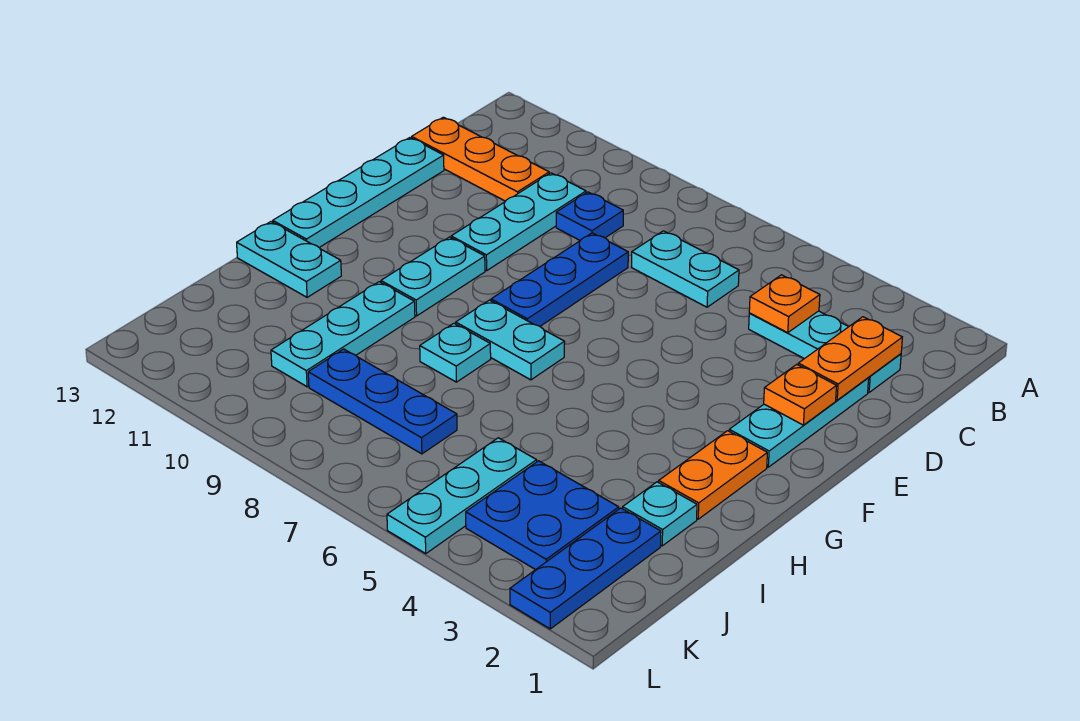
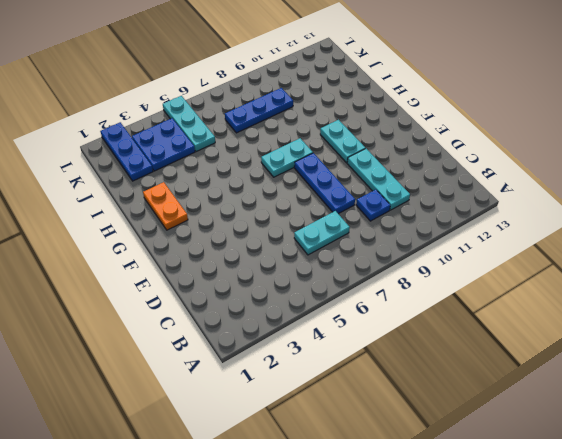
none -> cyan 1x3 plate [749,311,901,392]
none -> orange 1x3 plate [412,117,549,201]
none -> cyan 1x3 plate [729,378,869,467]

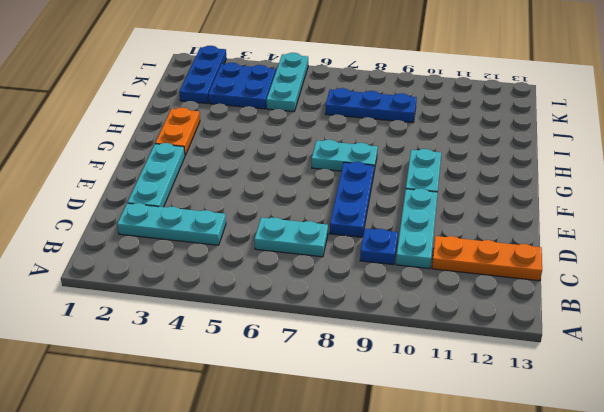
none -> cyan 1x4 plate [273,138,444,247]
none -> cyan 1x1 plate [420,323,491,382]
none -> cyan 1x3 plate [271,282,415,387]

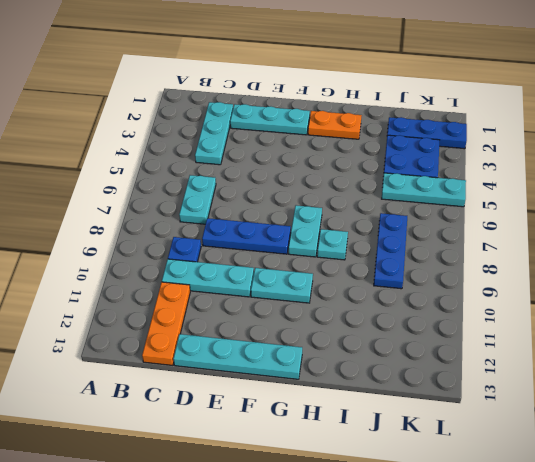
none -> cyan 1x3 plate [271,282,415,387]
none -> cyan 1x2 plate [237,222,341,297]
none -> cyan 1x1 plate [623,482,697,546]

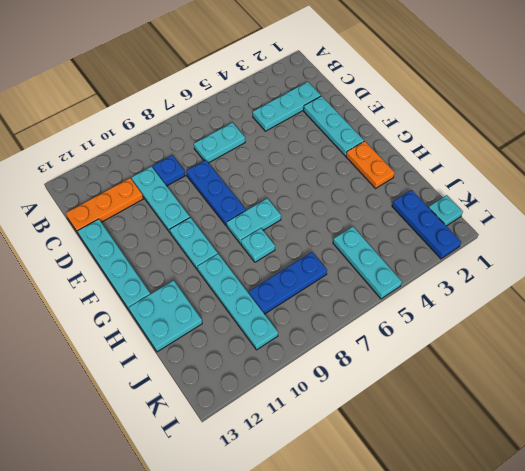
cyan 1x4 plate [197,254,278,350] -> cyan 1x3 plate [271,282,415,387]
cyan 2x2 plate [128,280,202,352] -> cyan 1x2 plate [237,222,341,297]
cyan 1x1 plate [429,195,463,226] -> cyan 1x1 plate moved to [623,482,697,546]
none -> blue 2x2 plate [466,461,619,570]
none -> orange 1x2 plate [798,317,902,400]
none -> orange 1x1 plate [749,275,820,333]

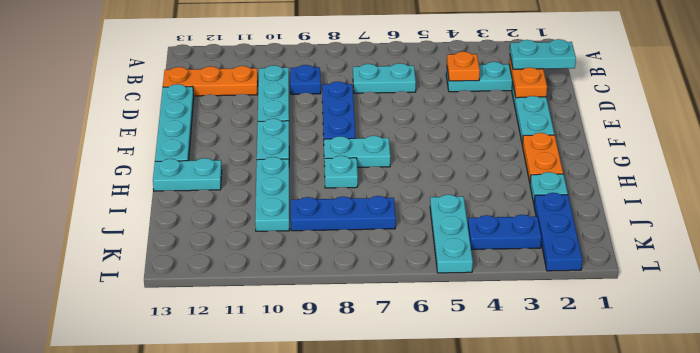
cyan 1x2 plate [510,39,576,69] -> none
blue 1x2 plate [468,215,541,250] -> blue 2x2 plate [466,461,619,570]
none -> orange 1x1 plate [764,364,837,425]

